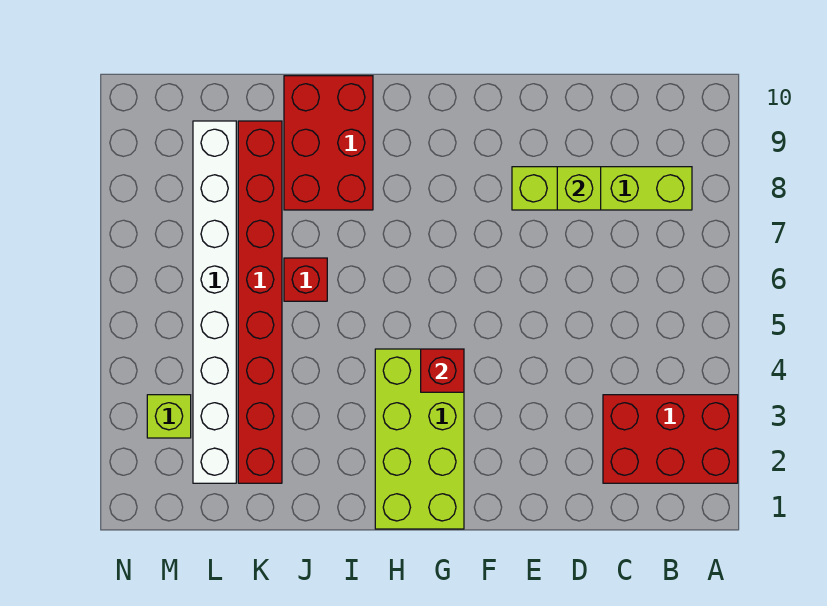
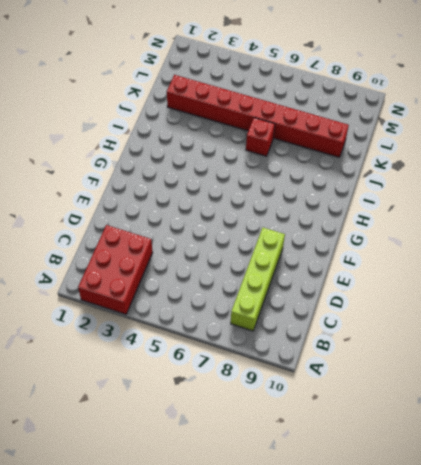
none -> lime 2x4 brick [375,349,464,529]
none -> red 2x3 brick [284,76,373,210]

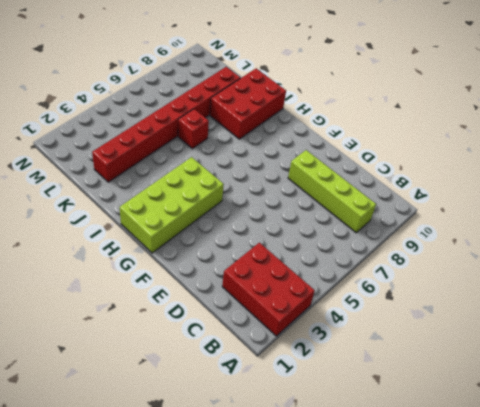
none -> white 1x8 brick [193,121,236,483]
none -> lime 1x1 brick [147,395,191,438]

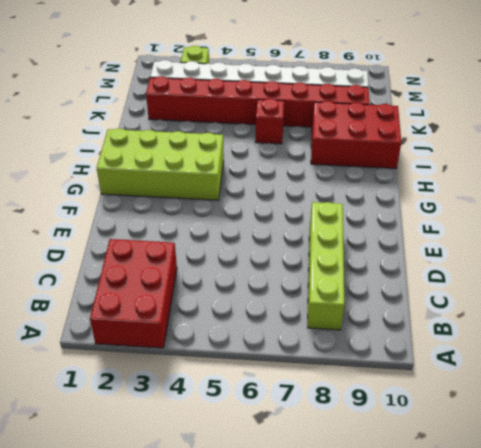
none -> lime 1x1 brick [557,167,601,210]
none -> red 1x1 brick [421,349,464,392]

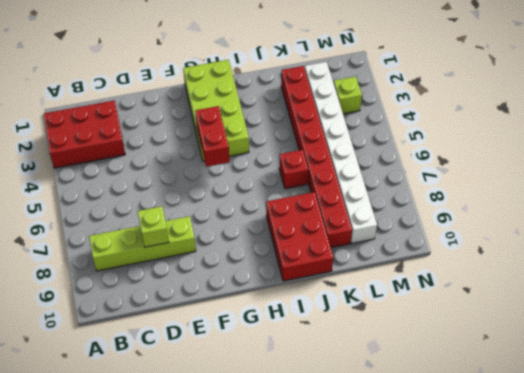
red 1x2 brick [195,106,230,167] -> red 1x1 brick [421,349,464,392]

